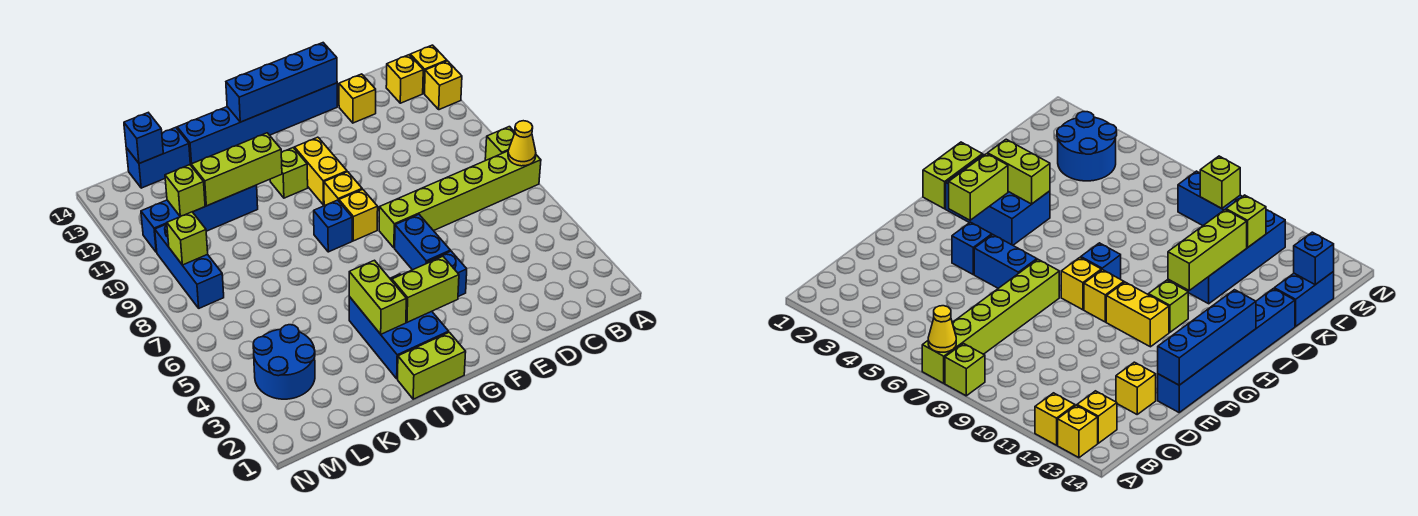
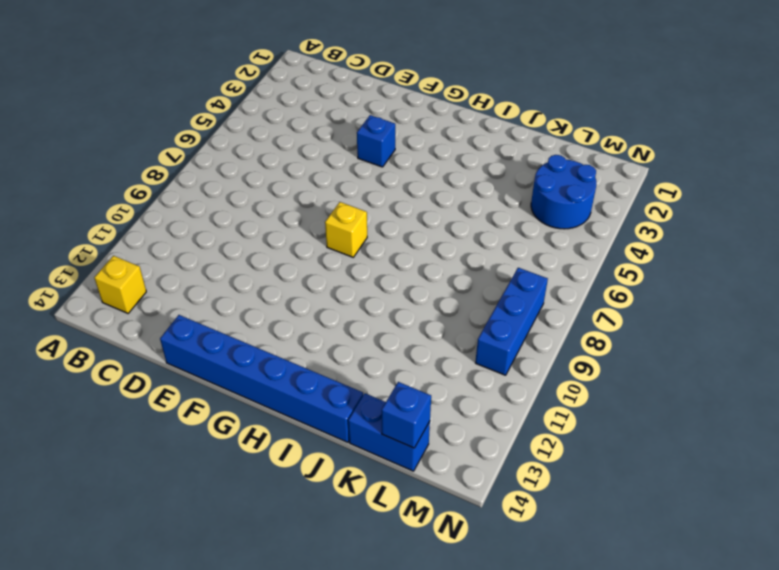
none -> lime 1x6 brick [379,151,541,248]
none -> lime 1x1 brick [485,127,515,161]
none -> yellow 1x1 brick [425,61,462,110]

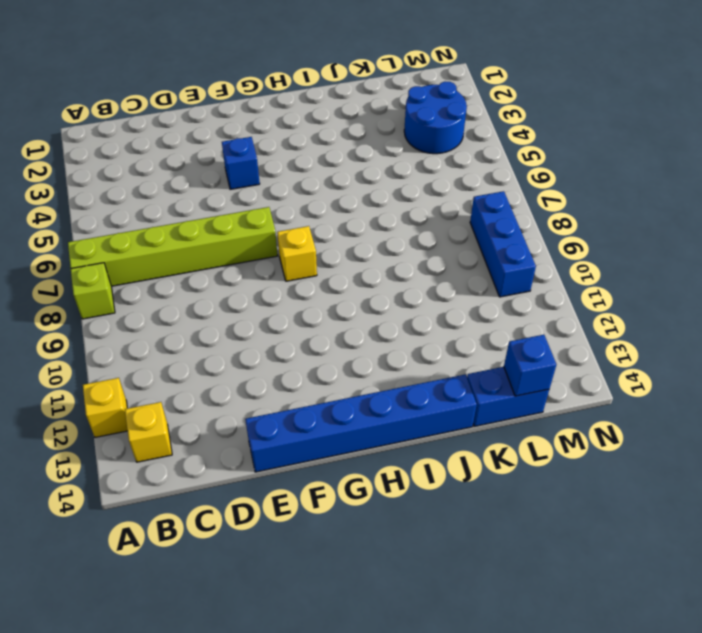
none -> yellow 1x1 brick [410,45,447,93]
none -> yellow 1x1 brick [339,74,376,123]
none -> blue 1x2 brick [395,214,450,270]

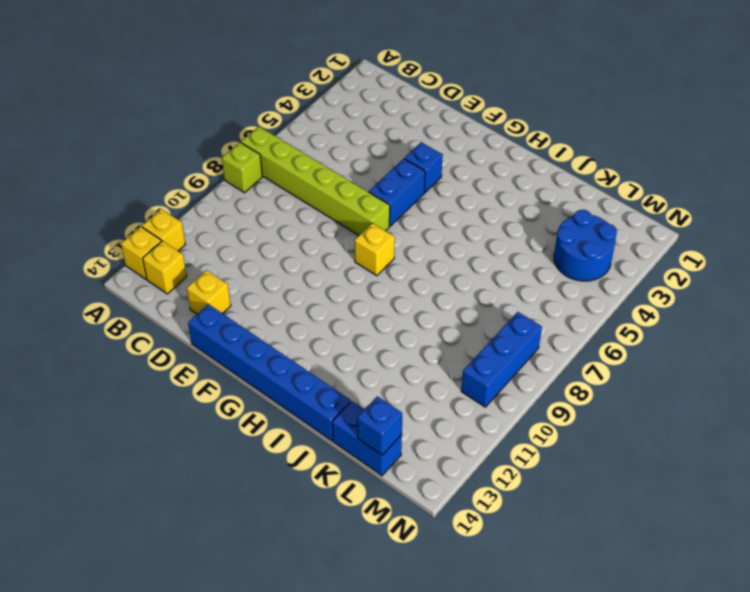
none -> yellow 1x1 brick [324,172,362,206]
none -> yellow 1x2 brick [294,137,347,205]
none -> lime 1x2 brick [398,332,466,399]

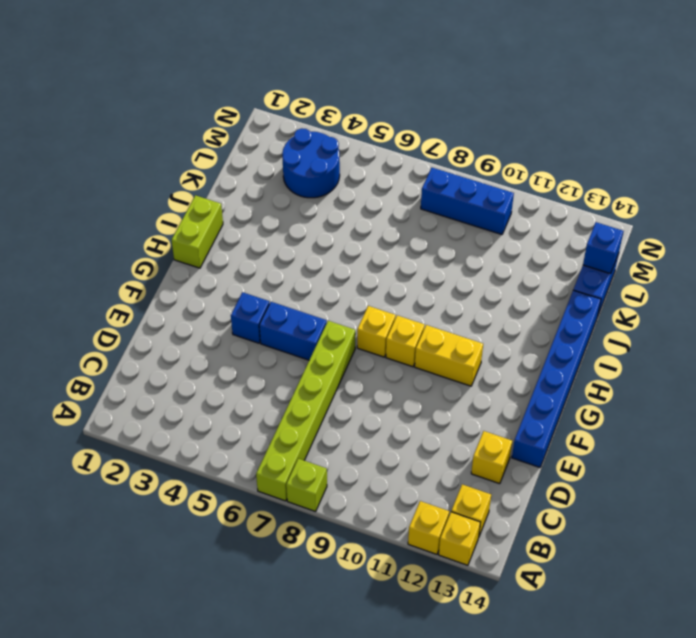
none -> blue 2x3 brick [349,274,449,379]
none -> blue 1x1 brick [314,200,352,252]
none -> lime 1x1 brick [270,148,308,198]

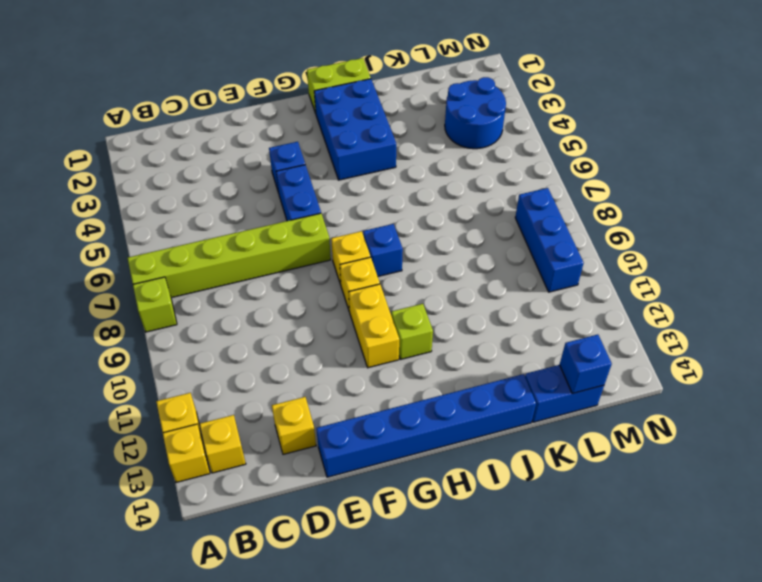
none -> blue 1x4 brick [141,185,258,252]
none -> yellow 1x1 cone [508,121,536,166]
none -> blue 1x4 brick [226,43,337,122]

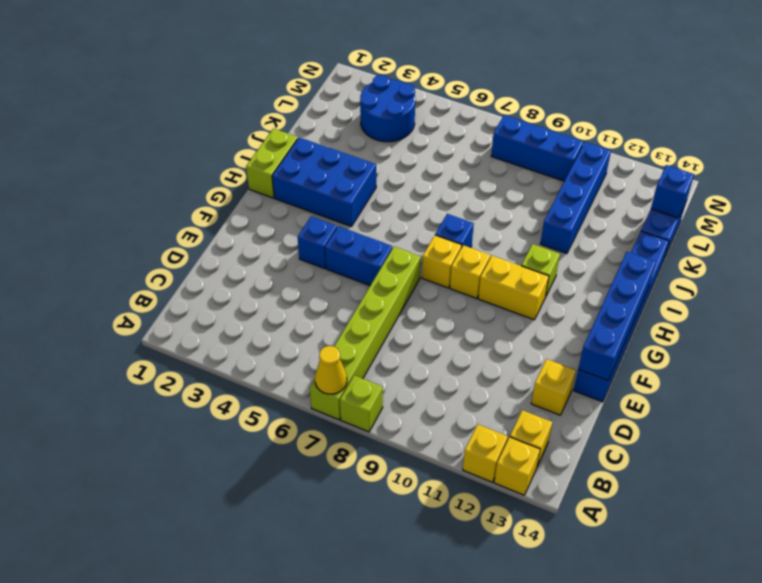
none -> lime 1x2 brick [392,257,459,322]
none -> lime 1x2 brick [349,260,406,334]
none -> lime 1x3 brick [191,133,282,206]

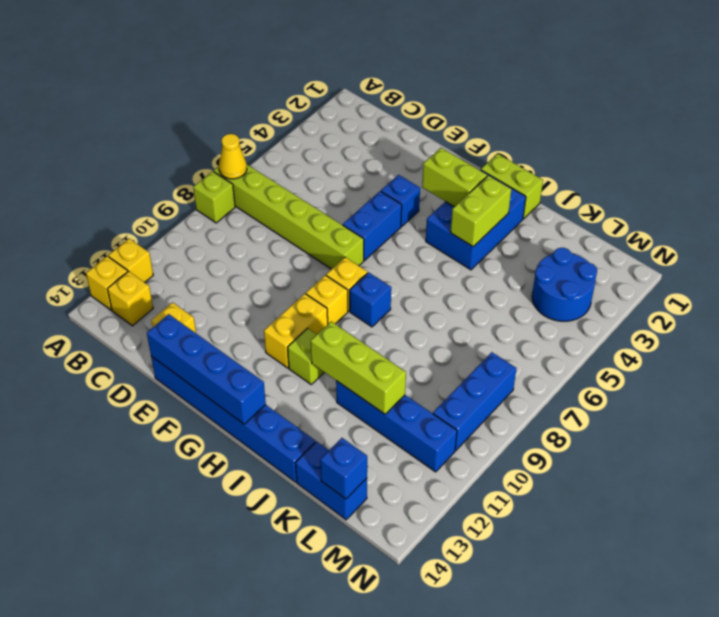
none -> lime 1x1 brick [165,165,205,217]
none -> lime 1x1 brick [167,212,208,265]

